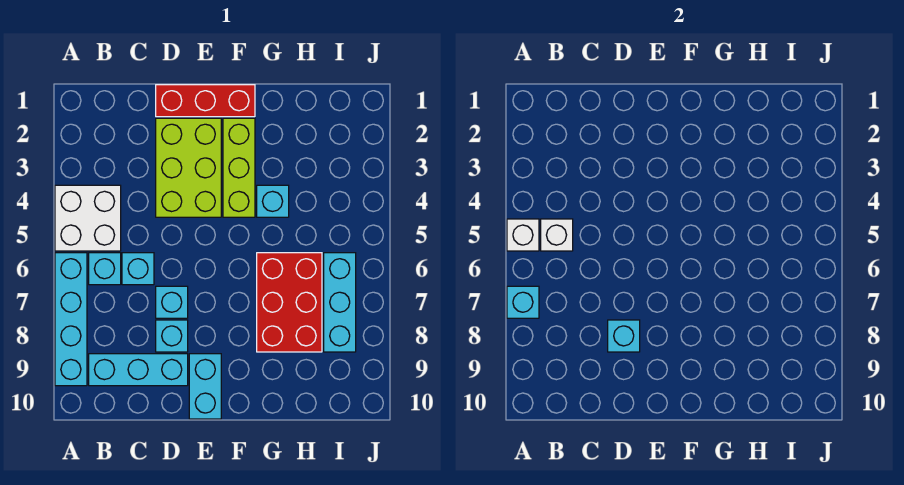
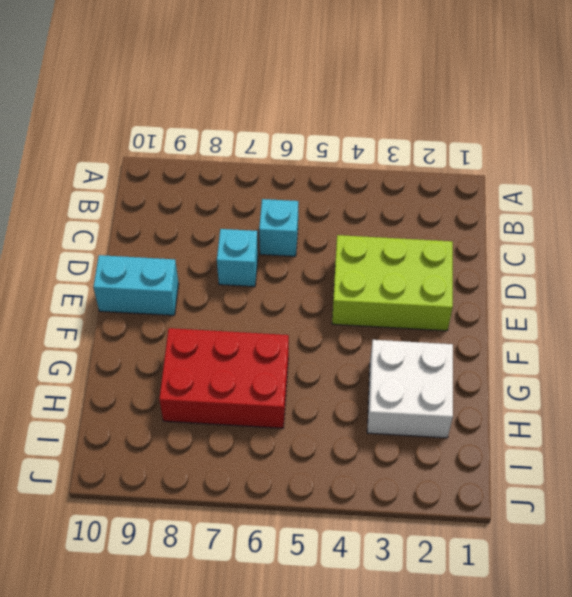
white 2x2 brick [367,340,453,438] -> white 2x2 brick moved to [55,185,121,251]
none -> cyan 1x4 brick [55,253,87,386]
none -> cyan 1x1 brick [89,253,121,285]
none -> cyan 1x3 brick [89,354,188,386]

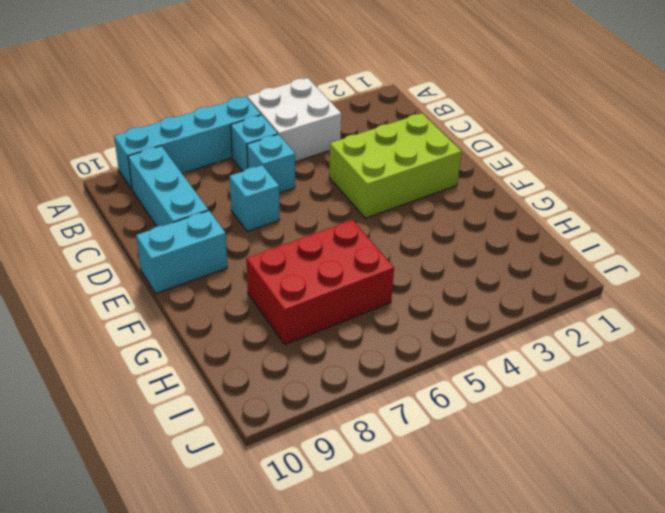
none -> red 1x3 brick [156,85,255,117]
none -> cyan 1x1 brick [156,320,188,352]
none -> lime 1x3 brick [223,118,255,217]

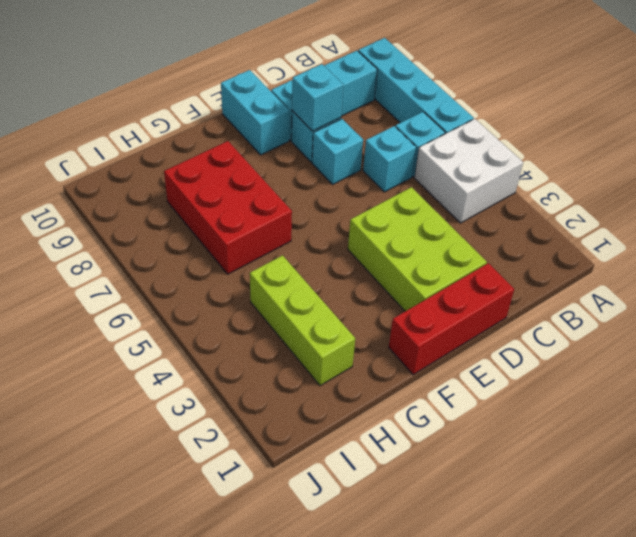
lime 1x3 brick [250,255,355,386] -> lime 1x3 brick moved to [223,118,255,217]
none -> cyan 1x1 brick [257,185,289,217]
none -> cyan 1x3 brick [324,253,356,352]
none -> white 1x1 brick [507,219,539,251]

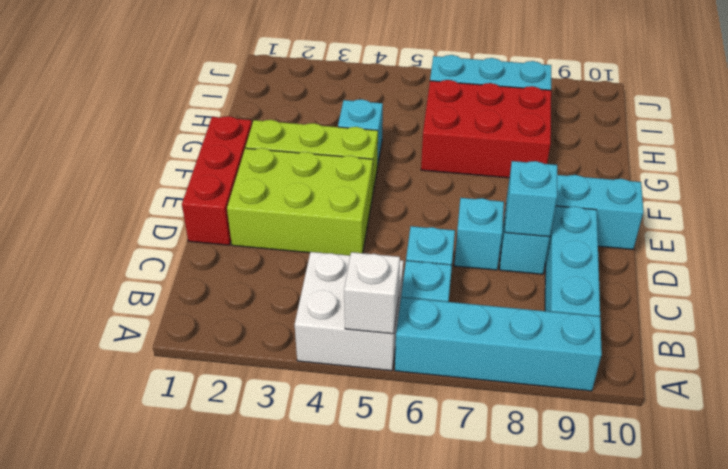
none -> cyan 1x1 brick [507,286,539,318]
none -> white 1x1 brick [541,219,573,251]

